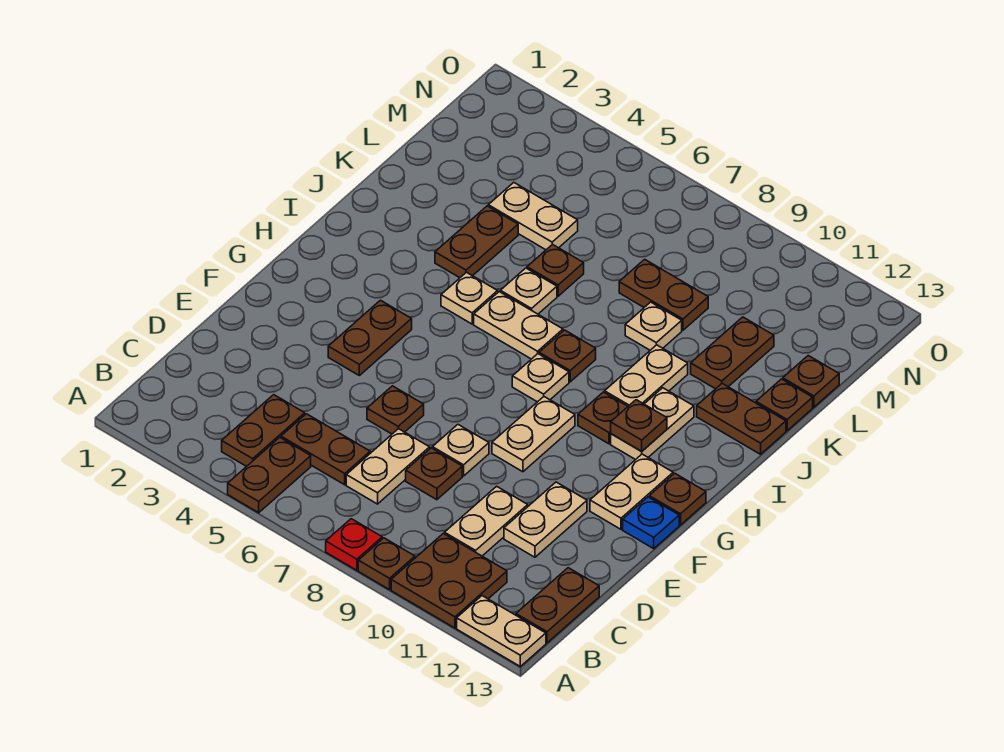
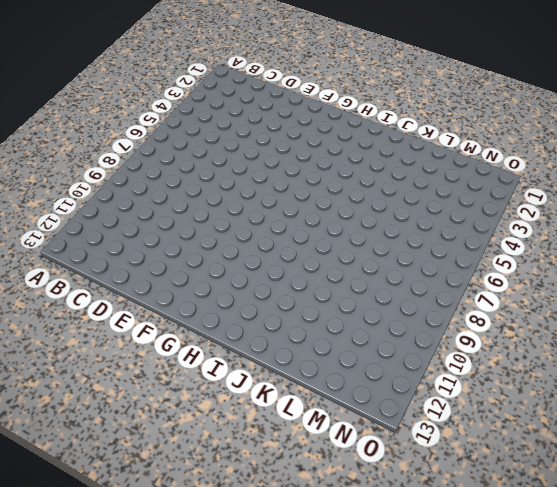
none -> brown 1x2 plate [228,437,311,513]
none -> red 1x1 plate [326,519,382,570]
none -> brown 1x1 plate [358,538,415,590]
none -> brown 2x2 plate [391,534,507,628]

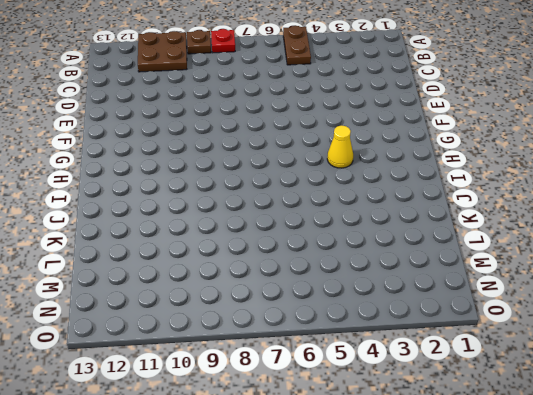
yellow 1x1 cone [327,125,353,168] -> none
none -> tan 1x2 plate [457,596,546,666]
none -> brown 1x2 plate [222,395,305,466]
none -> brown 1x2 plate [516,568,599,643]
none -> brown 1x2 plate [281,414,370,485]

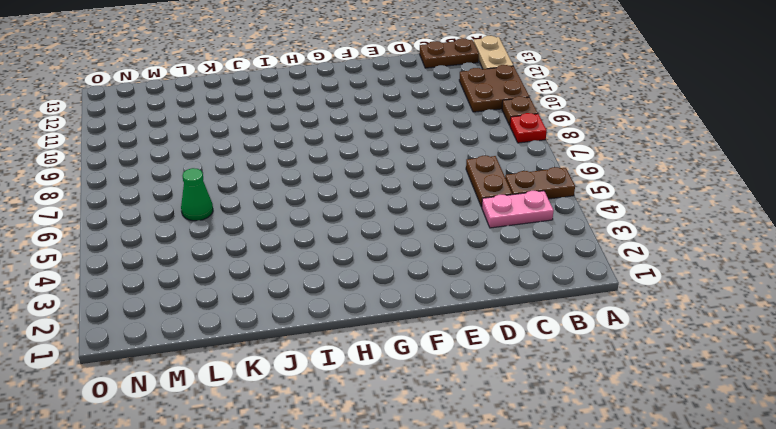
pink 1x2 plate [482,191,554,228] -> brown 1x2 plate [222,395,305,466]
green 1x1 cone [181,168,213,221] -> none
none -> tan 1x2 plate [346,429,430,504]
none -> tan 1x2 plate [445,486,528,556]
none -> brown 1x1 plate [406,448,462,500]
none -> tan 1x2 plate [504,482,587,557]

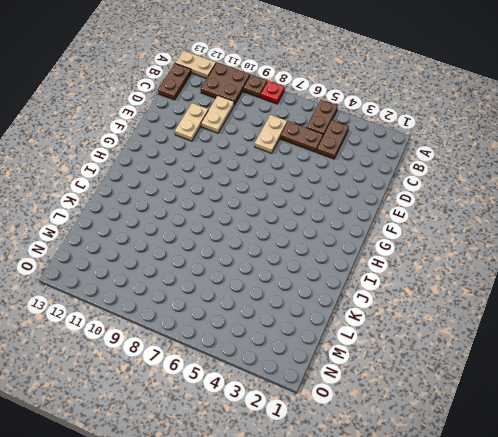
none -> brown 1x1 plate [406,448,462,500]
none -> brown 1x1 plate [367,386,424,434]
none -> tan 1x1 plate [432,425,489,476]
none -> brown 1x2 plate [328,300,412,375]

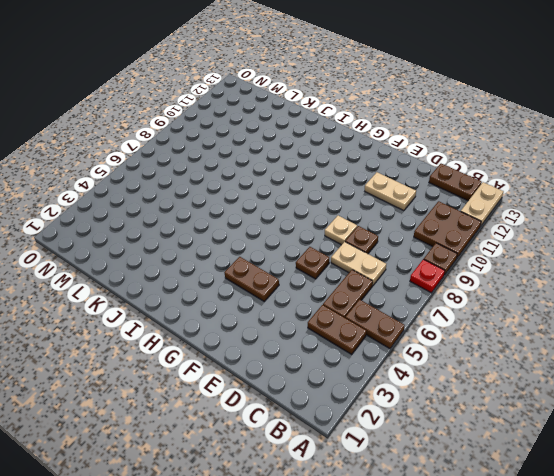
none -> tan 1x2 plate [445,486,528,556]
none -> tan 1x2 plate [492,397,575,472]
none -> tan 1x2 plate [590,454,673,529]
none -> blue 1x1 plate [623,497,679,549]

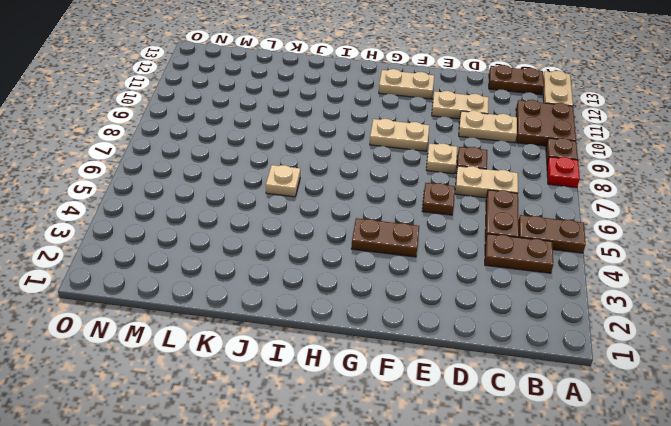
none -> blue 1x1 plate [623,497,679,549]
none -> brown 1x1 plate [649,473,706,525]
none -> tan 1x1 plate [512,354,569,402]
none -> brown 1x1 plate [578,392,628,444]

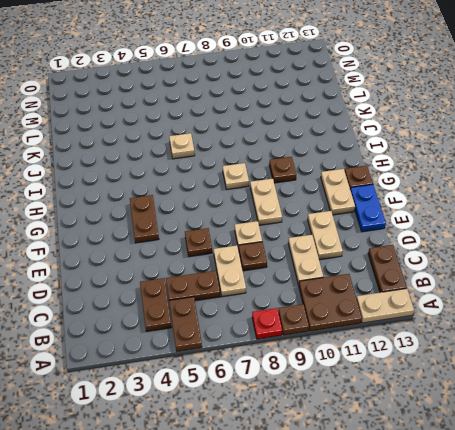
blue 1x2 plate [350,184,386,232] -> blue 1x1 plate [623,497,679,549]
none -> tan 1x2 plate [611,388,694,460]
none -> tan 1x1 plate [441,272,498,324]
none -> tan 1x2 plate [474,292,563,359]
none -> brown 1x1 plate [539,330,596,382]

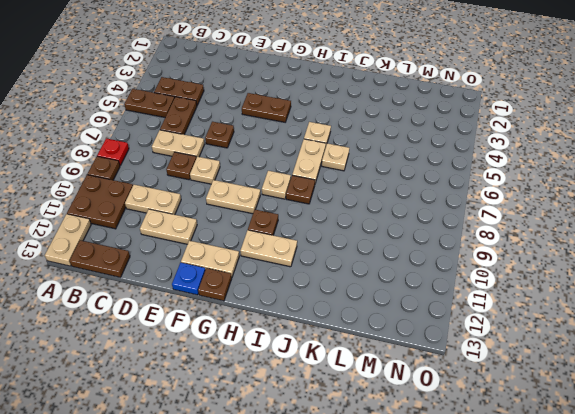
none -> tan 1x2 plate [605,345,688,406]
none -> brown 1x2 plate [435,206,518,278]
none -> brown 1x2 plate [697,383,786,454]
none -> brown 1x1 plate [527,244,584,296]

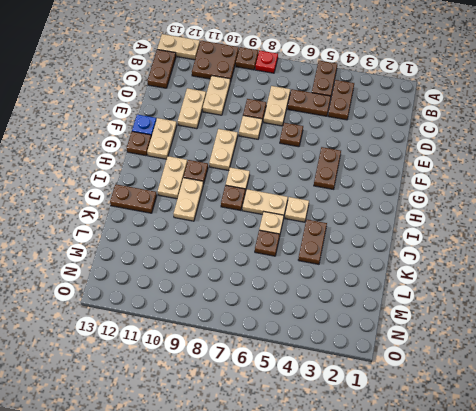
none -> tan 1x1 plate [625,302,682,350]
none -> brown 1x2 plate [691,317,774,389]
none -> brown 1x1 plate [756,379,813,431]
none -> tan 1x2 plate [488,183,578,250]

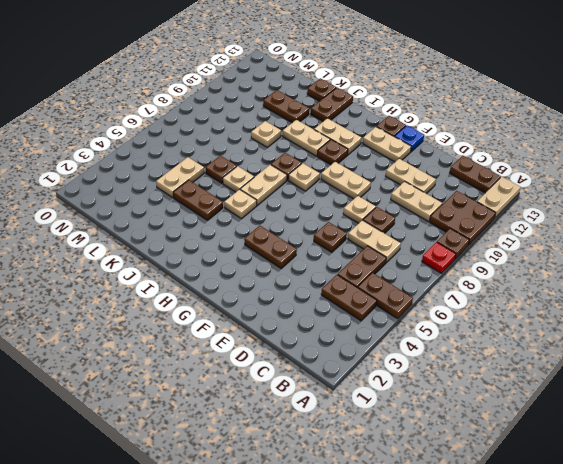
none -> brown 1x2 plate [619,259,708,330]
none -> brown 1x1 plate [783,356,839,407]
none -> brown 1x1 plate [611,400,667,451]

